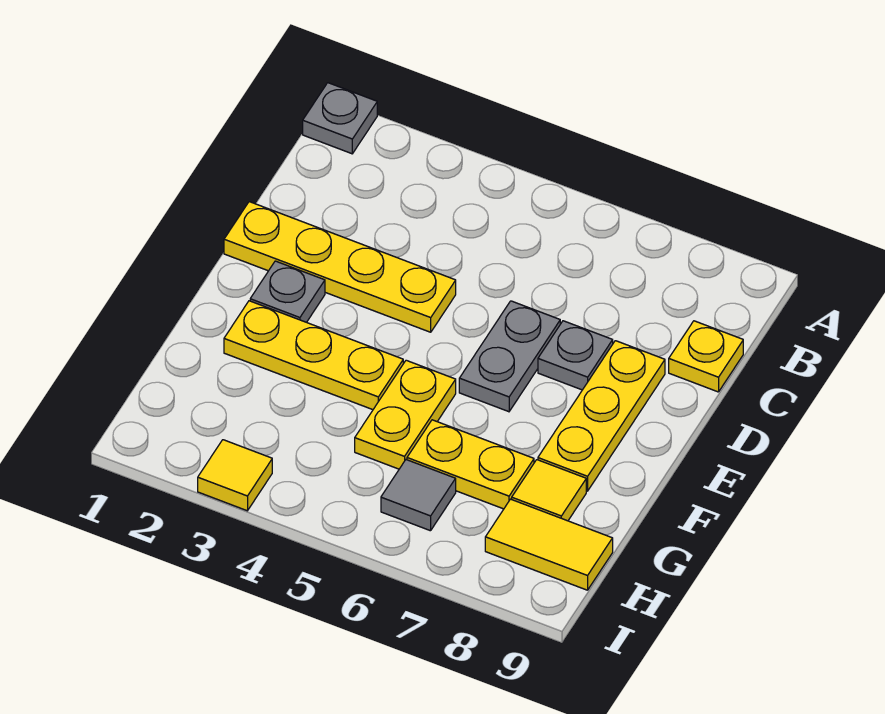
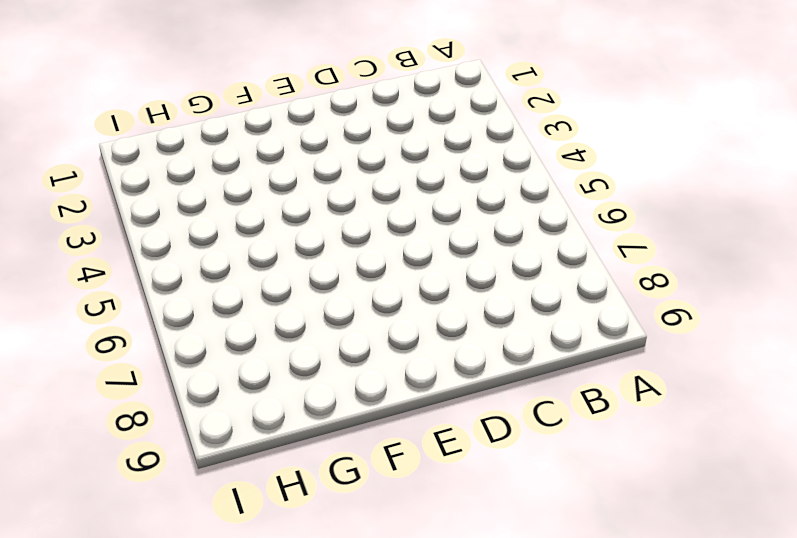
none -> grey 1x1 plate [303,83,377,154]
none -> yellow 1x1 plate [669,321,743,392]
none -> yellow 1x4 plate [224,202,456,332]

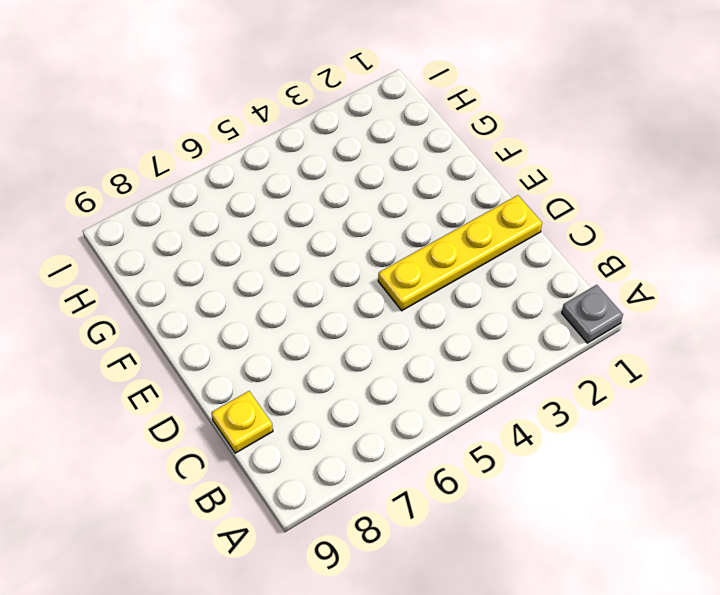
none -> grey 1x2 plate [459,301,560,412]
none -> grey 1x1 plate [538,321,613,390]
none -> yellow 1x3 plate [538,341,665,491]

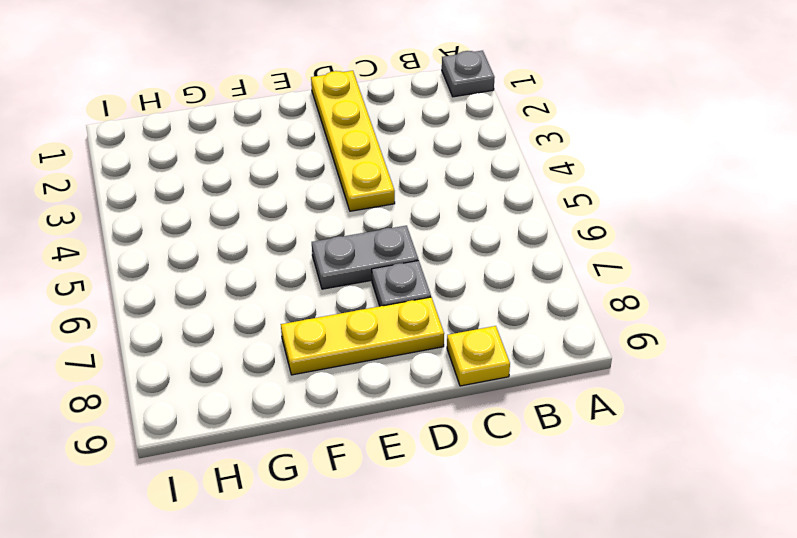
none -> grey 1x1 plate [250,261,325,322]
none -> yellow 1x3 plate [224,301,403,410]
none -> yellow 1x2 plate [355,360,456,469]

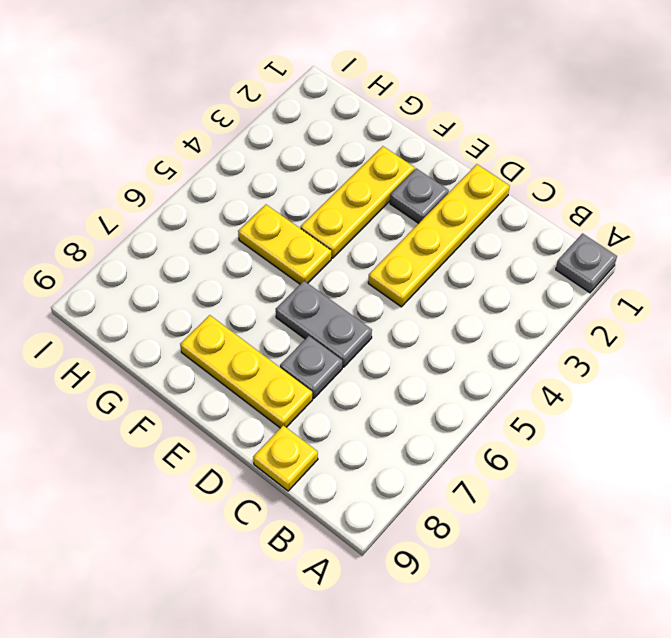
none -> yellow 1x2 plate [407,420,534,509]
none -> yellow 1x1 tile [512,460,586,521]
none -> grey 1x1 tile [381,460,456,531]

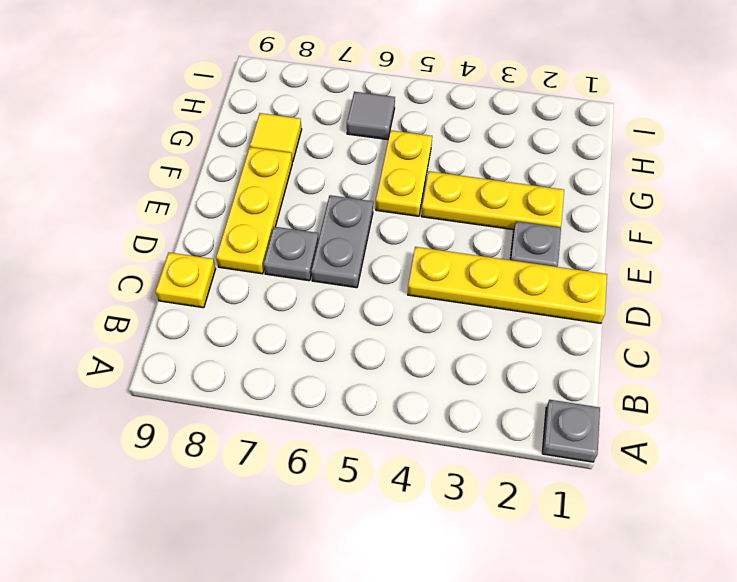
none -> yellow 1x2 plate [407,420,534,509]
none -> yellow 1x2 tile [485,499,613,590]
none -> yellow 1x1 tile [198,440,272,511]

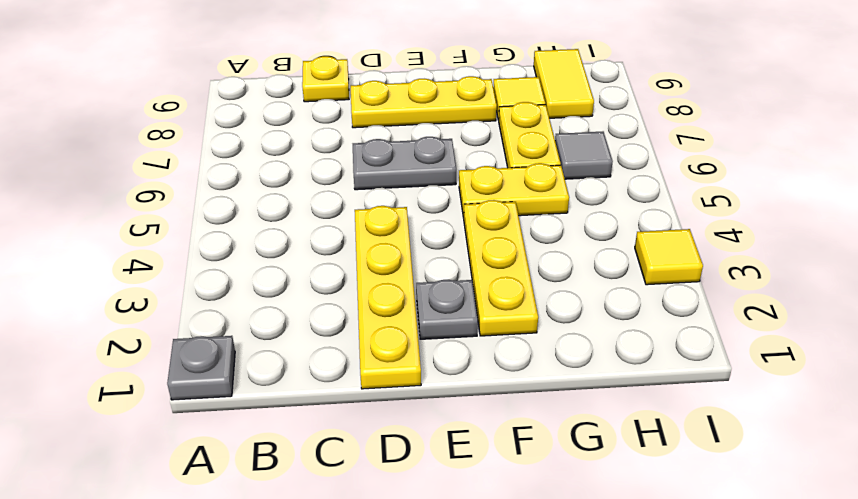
none -> grey 1x1 plate [538,321,613,390]

